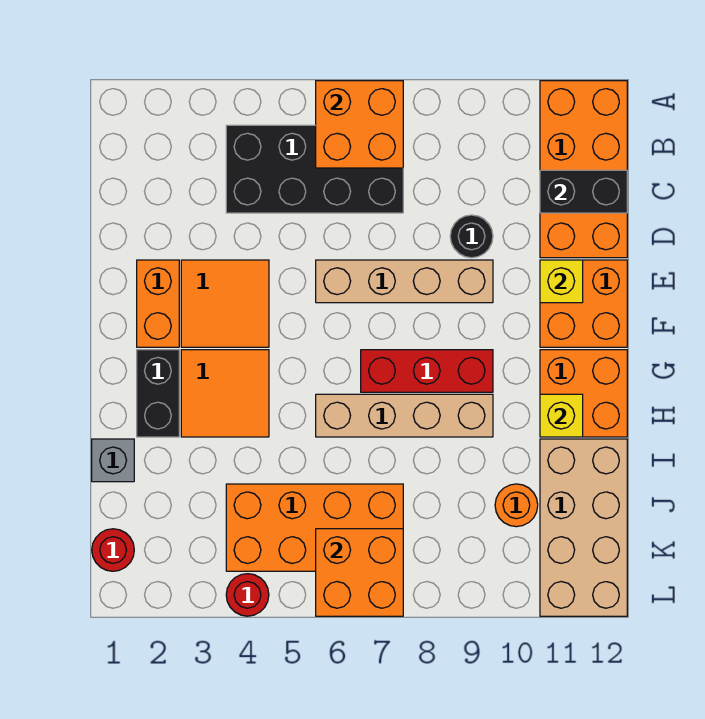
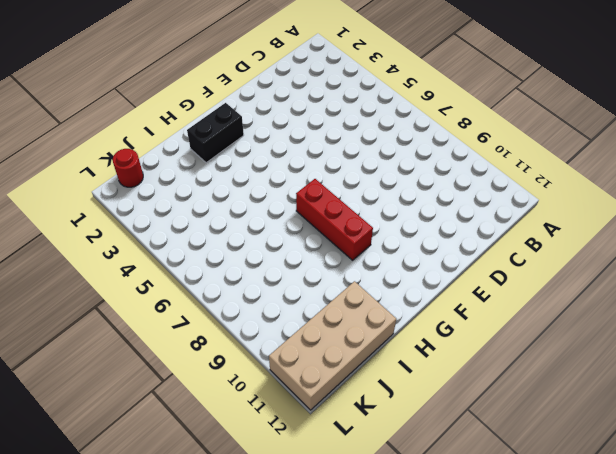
none -> orange 2x4 brick [540,81,627,258]
none -> black 2x4 brick [226,125,403,213]
none -> black 1x1 round brick [450,215,493,258]

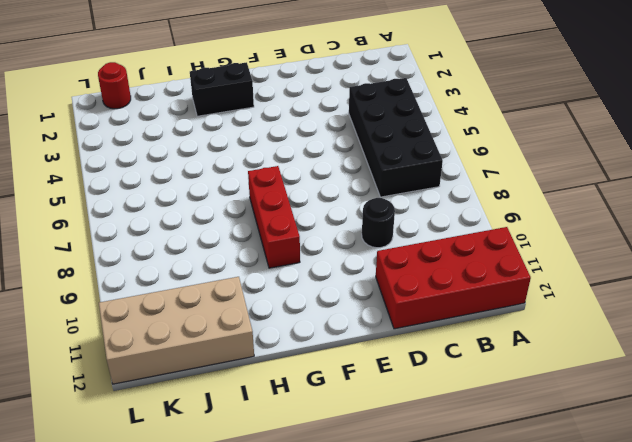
red 2x4 brick [376,227,531,329] -> orange 2x4 brick [540,81,627,258]
none -> orange 1x2 brick [137,260,179,347]
none -> orange 2x2 tile [181,260,269,347]
none -> tan 1x4 brick [316,260,493,303]

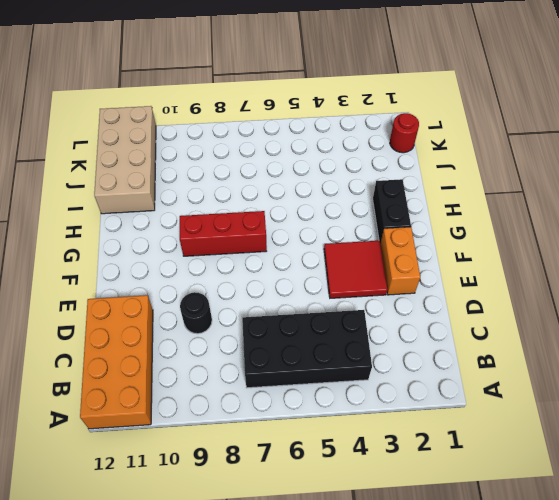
red 2x2 tile [324,241,387,298] -> orange 2x2 tile [181,260,269,347]
none -> tan 1x4 brick [316,260,493,303]
none -> orange 2x2 brick [540,260,627,347]
none -> orange 2x2 tile [181,350,269,437]

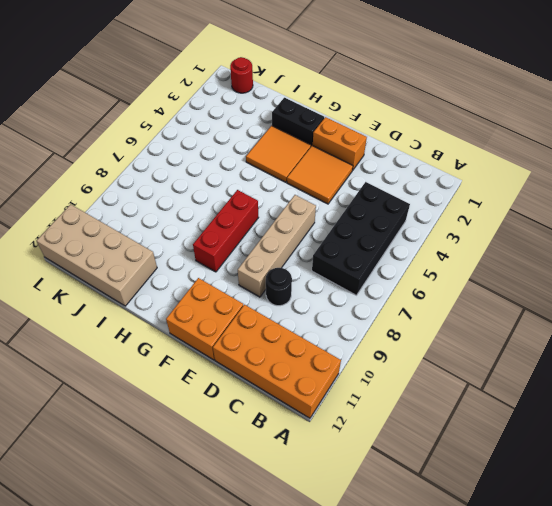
none -> orange 2x2 brick [540,350,627,437]
none -> tan 1x4 brick [316,394,493,437]
none -> grey 1x1 brick [92,439,134,482]

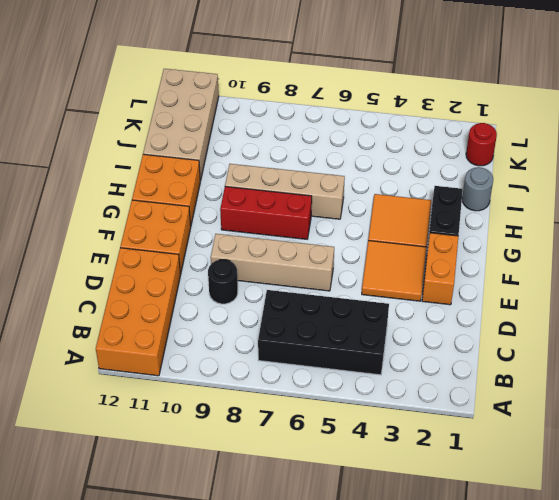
grey 1x1 round brick [462,167,493,211] -> grey 1x1 brick [92,439,134,482]
none -> orange 2x4 brick [226,484,403,571]
none -> orange 1x1 round brick [495,484,538,527]
none -> red 1x1 round brick [226,574,269,616]

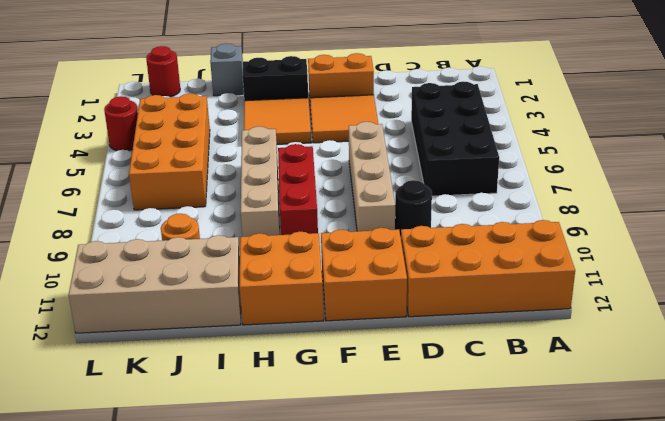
none -> orange 2x2 brick [316,81,403,168]
none -> black 1x2 brick [540,170,627,213]
none -> yellow 1x1 brick [540,260,583,303]

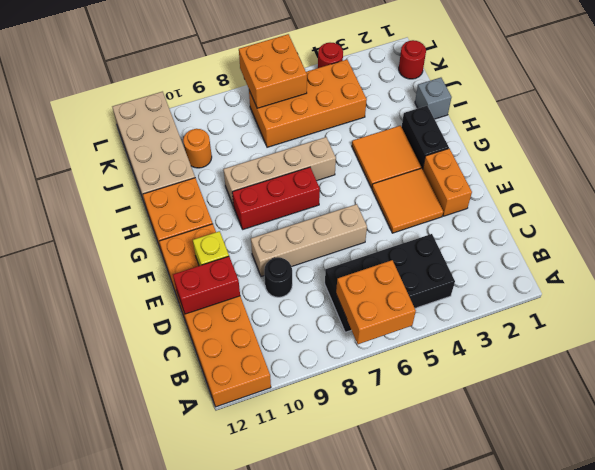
red 1x2 brick [173,256,240,314] -> none
none -> black 1x2 brick [540,170,627,213]
none -> yellow 1x1 brick [540,394,583,437]

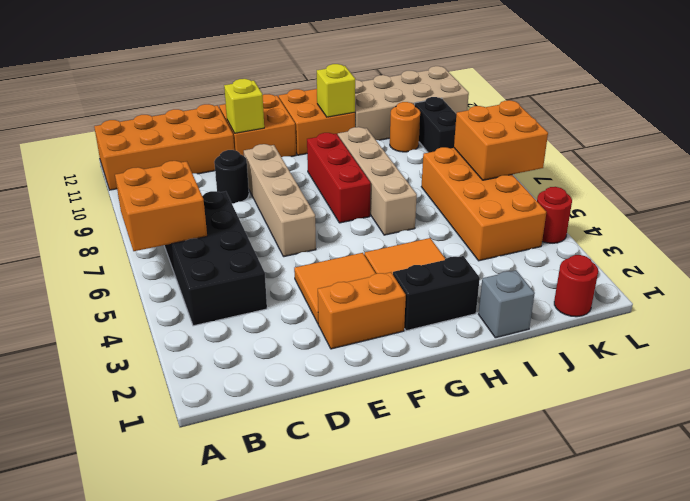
black 1x2 brick [415,97,456,153] -> black 1x2 brick moved to [540,170,627,213]

